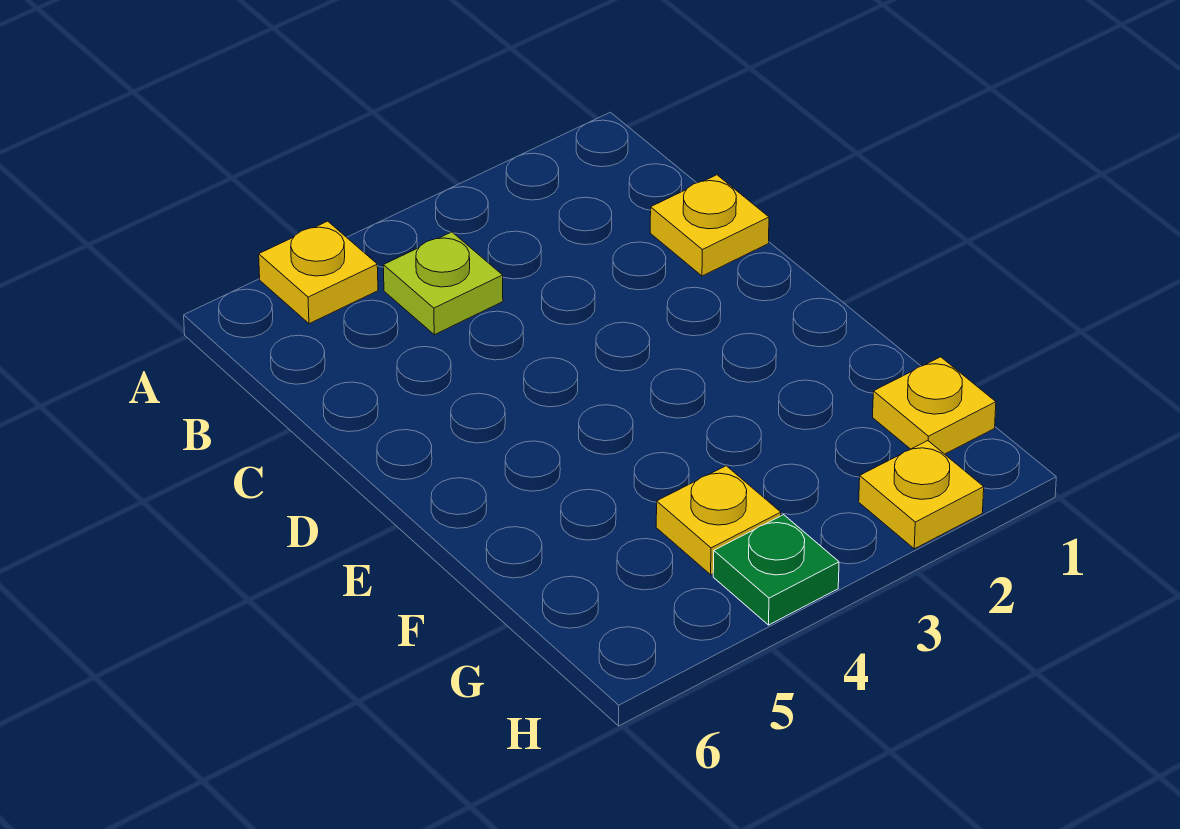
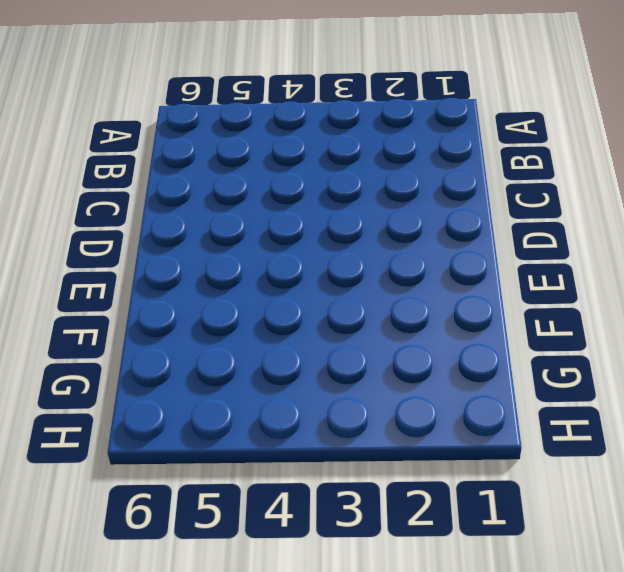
none -> yellow 1x1 plate [259,221,378,324]
none -> lime 1x1 plate [383,232,503,335]

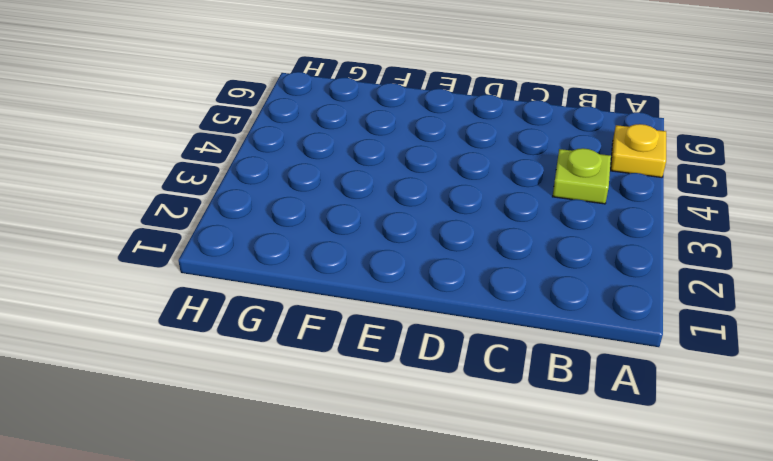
none -> yellow 1x1 plate [650,175,769,276]
none -> yellow 1x1 plate [873,357,996,454]

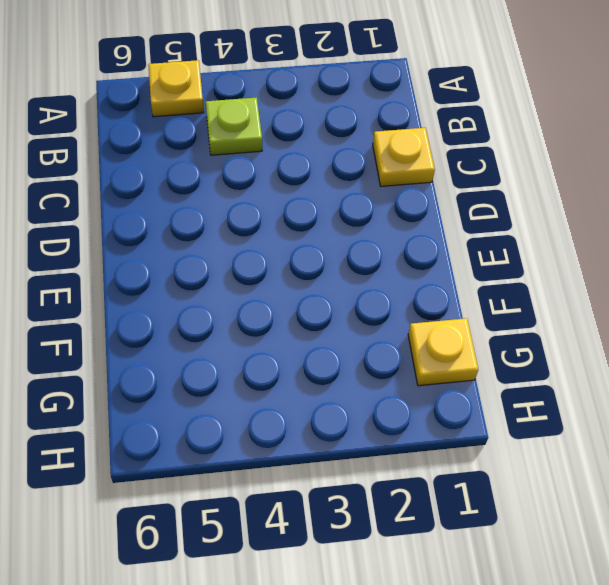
none -> yellow 1x1 plate [656,466,781,575]
none -> yellow 1x1 plate [859,441,984,549]

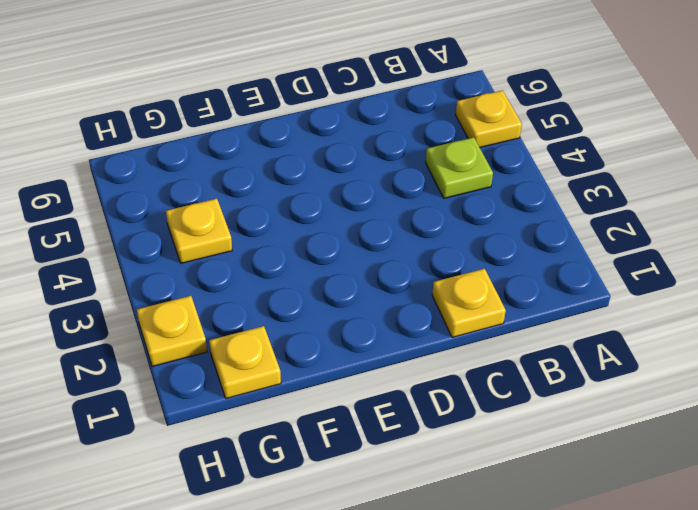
none -> green 1x1 plate [713,515,839,625]

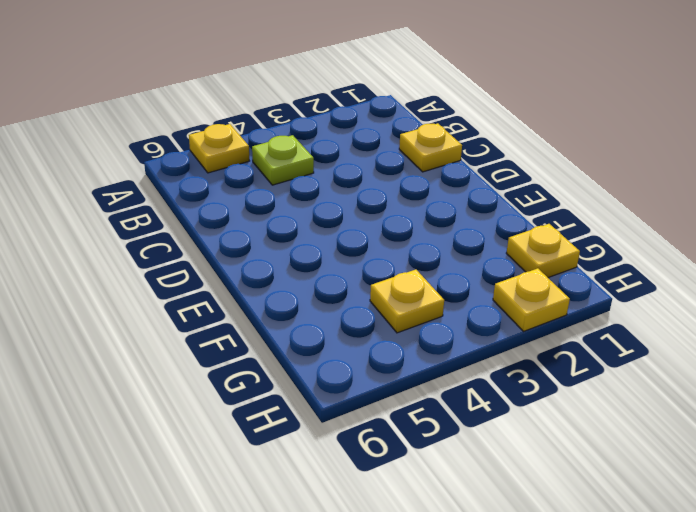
none -> green 1x1 plate [713,515,839,625]

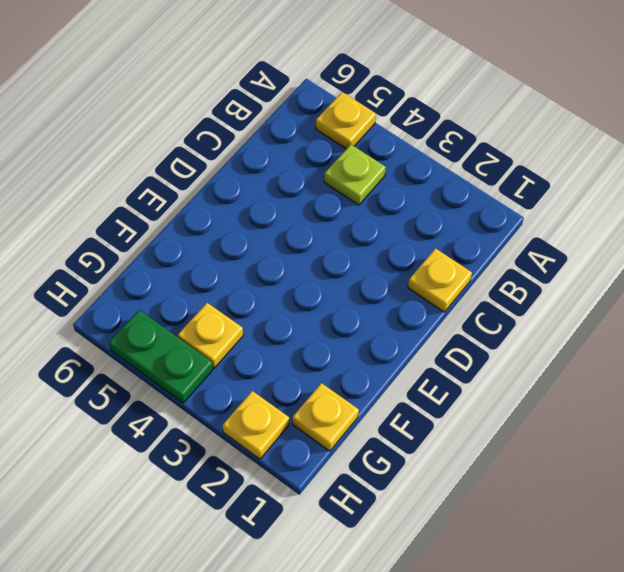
green 1x2 plate [109,310,213,403] -> green 1x1 plate [713,515,839,625]

